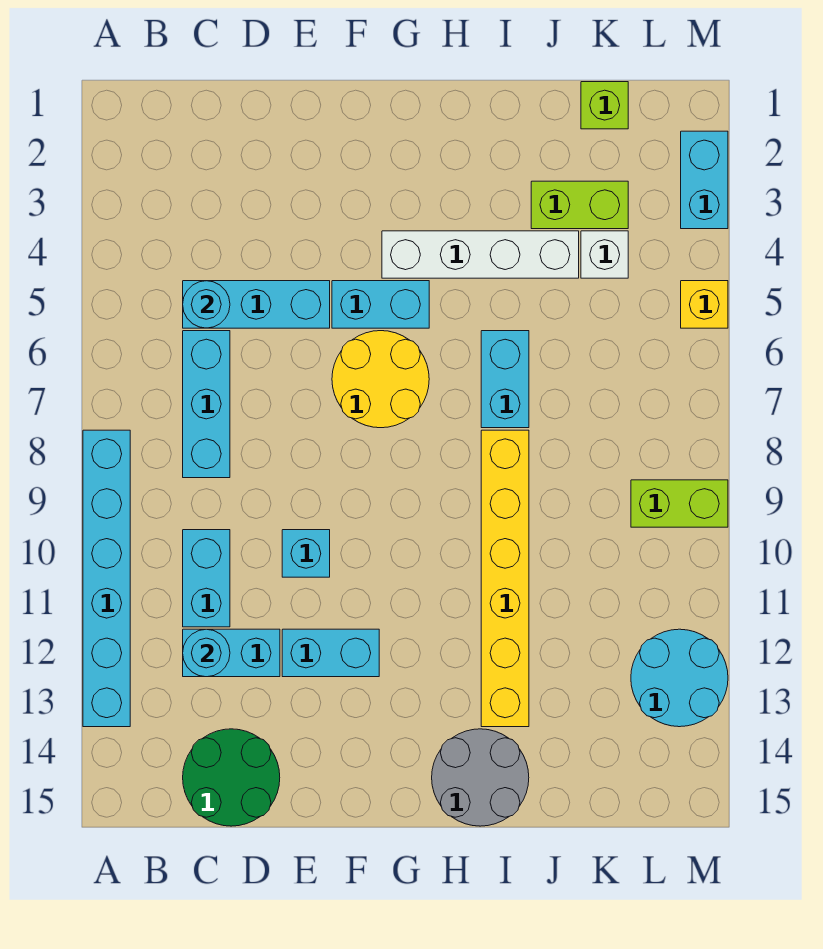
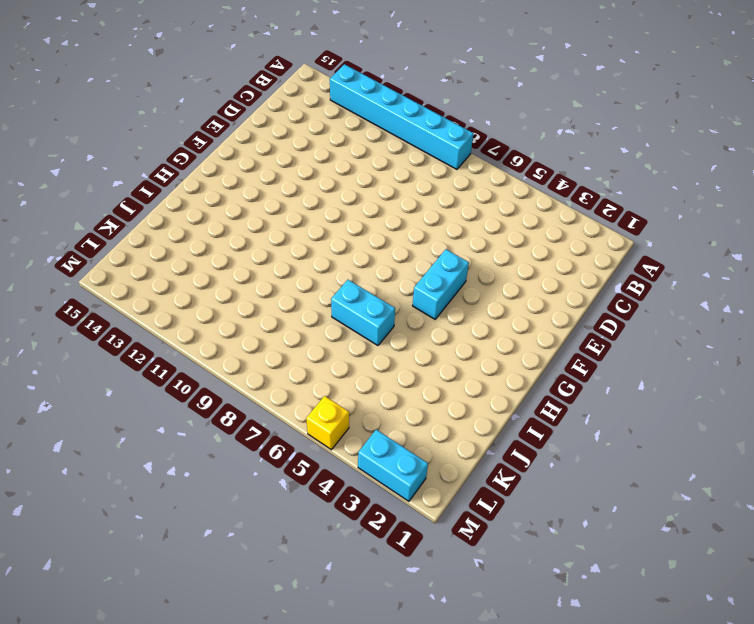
none -> cyan 1x3 brick [183,281,330,328]
none -> cyan 1x3 brick [183,331,230,478]
none -> cyan 1x2 brick [183,530,230,627]

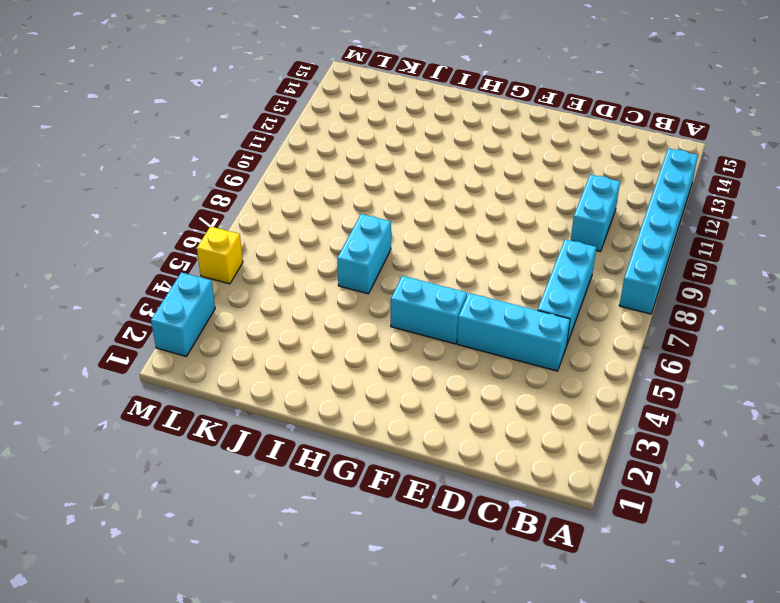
none -> cyan 1x2 brick [183,629,280,677]
none -> green 2x2 round brick [183,729,280,826]
none -> cyan 1x1 brick [282,530,330,577]

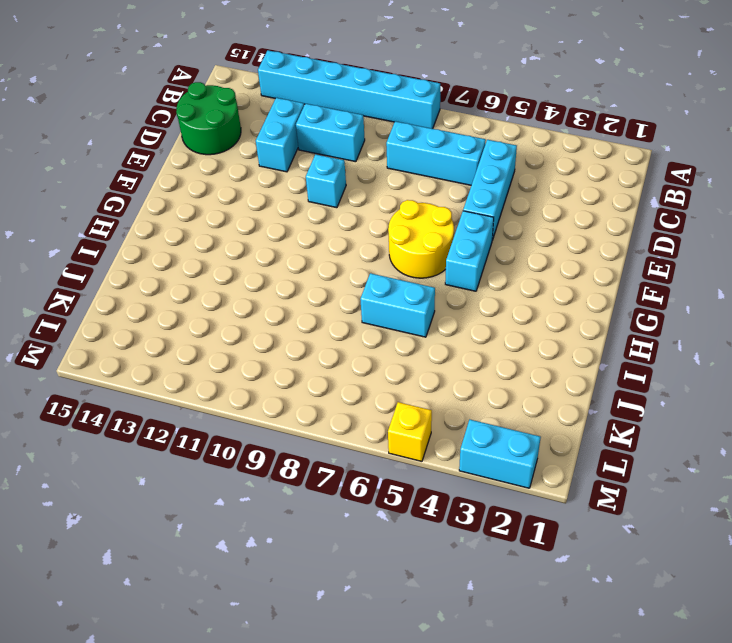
none -> cyan 1x2 brick [282,629,379,677]
none -> white 1x4 brick [382,231,579,278]
none -> grey 2x2 round brick [432,729,529,826]

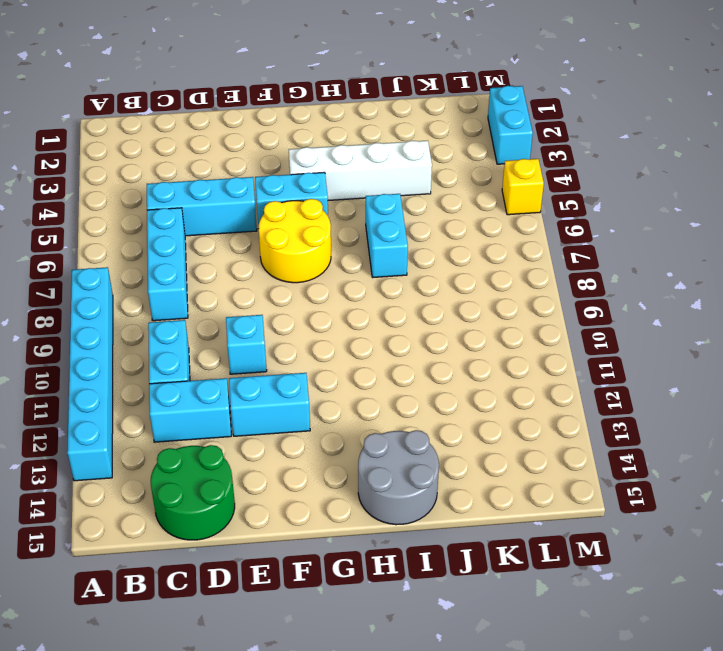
none -> yellow 1x6 brick [481,430,529,727]
none -> lime 1x2 brick [531,181,628,229]
none -> lime 1x1 brick [581,82,628,129]

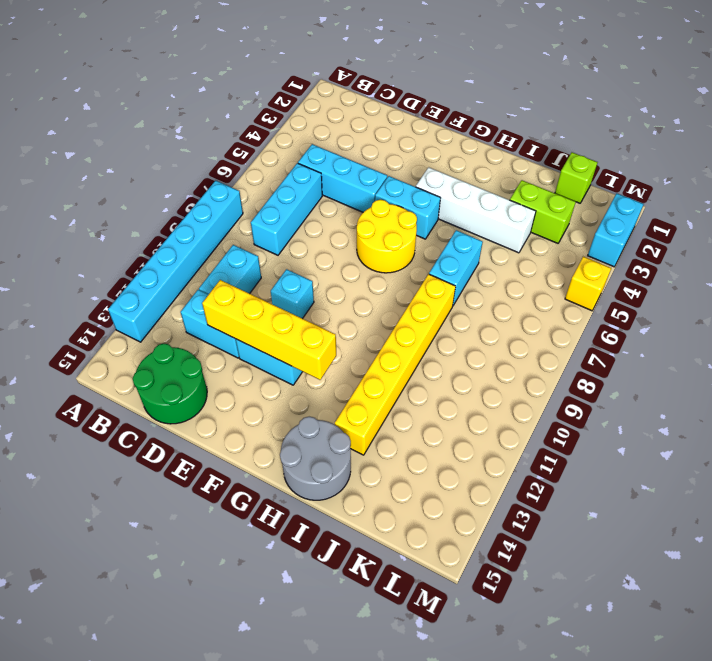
yellow 1x4 brick [202,280,336,380] -> none
none -> white 1x1 brick [581,231,628,278]
none -> lime 1x2 brick [631,480,728,527]
none -> cyan 2x2 round brick [631,629,728,727]

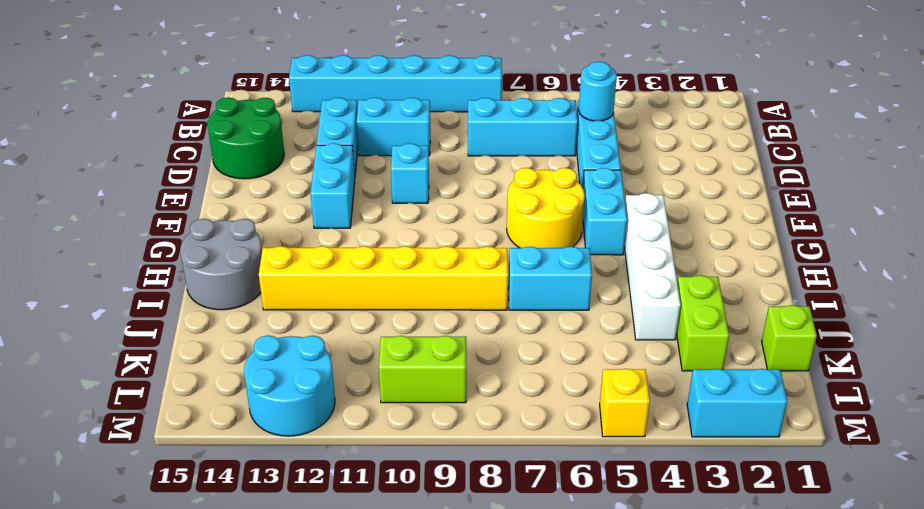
lime 1x2 brick [379,336,466,403] -> lime 1x2 brick turned to [631,480,728,527]
none -> white 1x1 brick [581,231,628,278]
none -> cyan 1x1 round brick [183,629,230,677]

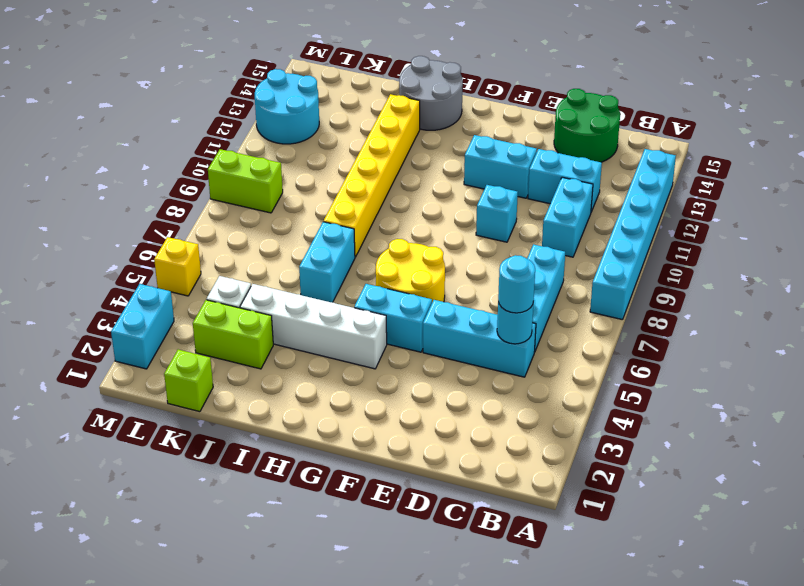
cyan 1x1 round brick [498,255,535,313] -> cyan 1x1 round brick moved to [183,629,230,677]

